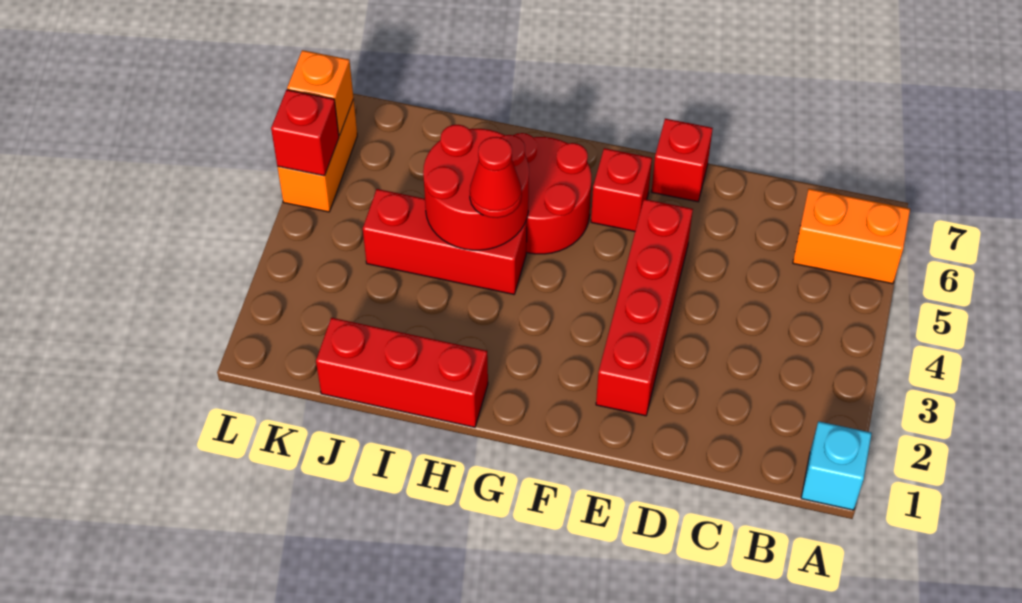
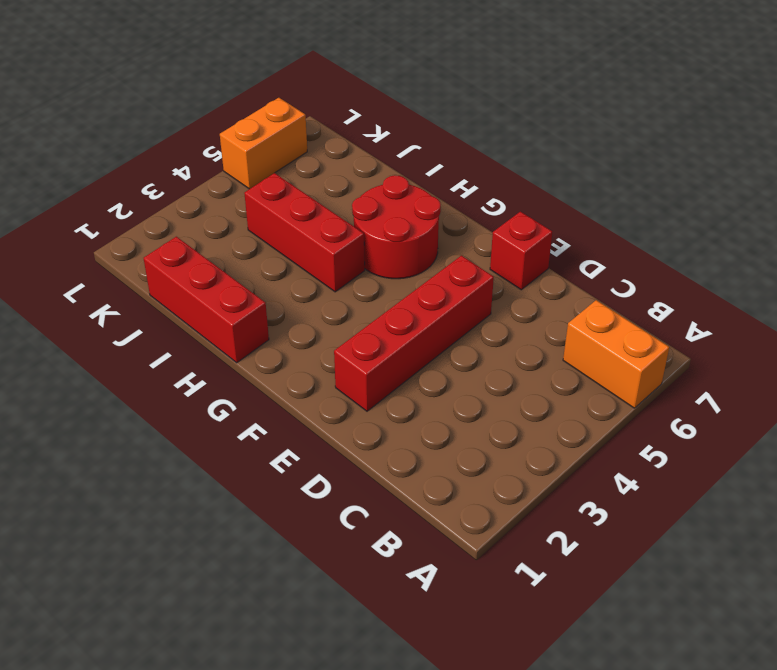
none -> cyan 1x1 brick [801,421,872,510]
none -> red 1x1 brick [591,148,652,231]
none -> red 2x2 round brick [423,125,529,250]

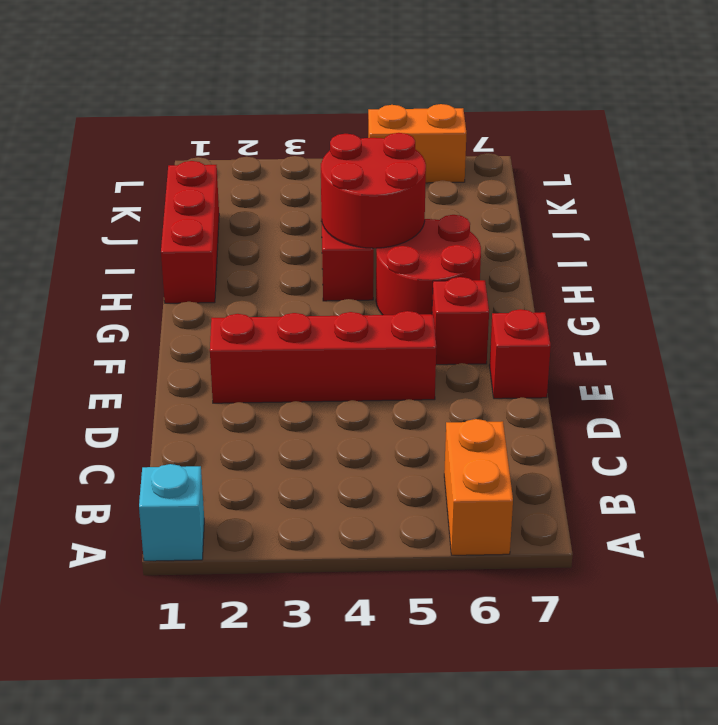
none -> red 1x1 brick [271,90,339,176]
none -> orange 1x1 brick [287,50,354,135]
none -> red 1x1 cone [470,137,522,218]

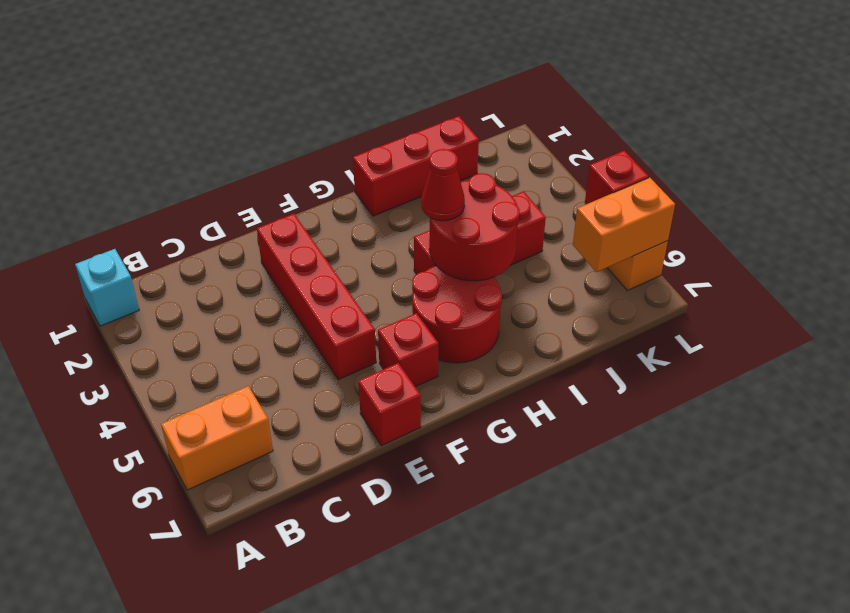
orange 1x2 brick [573,178,675,272] -> orange 1x1 brick [287,50,354,135]

